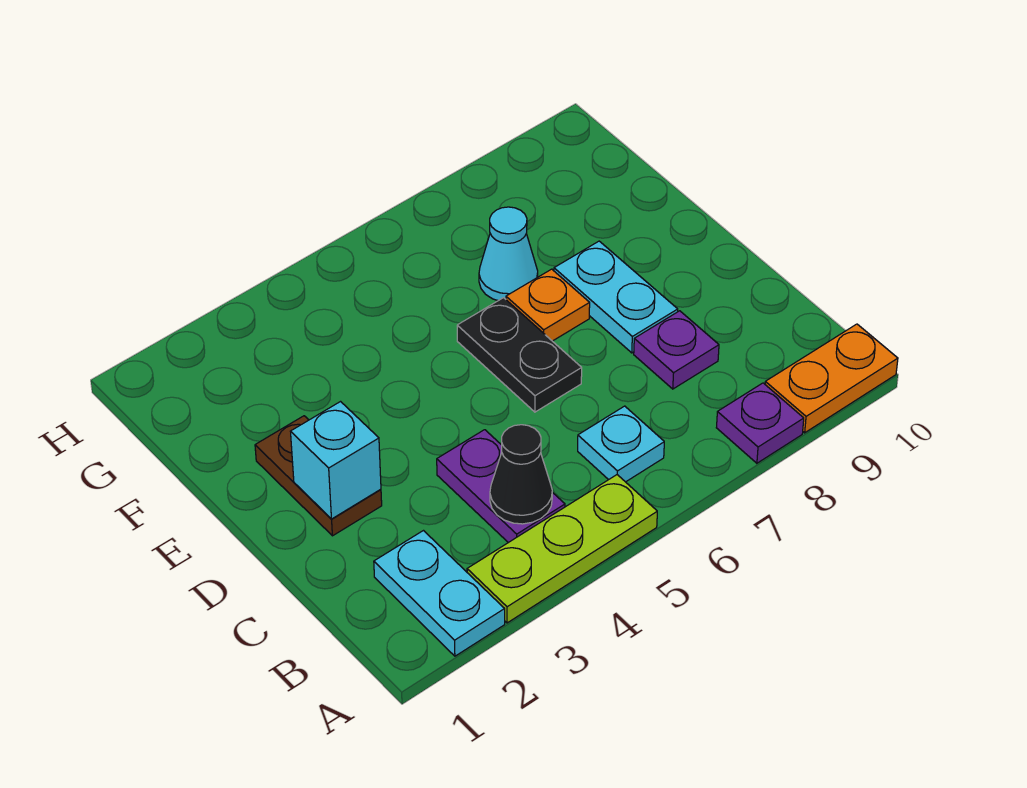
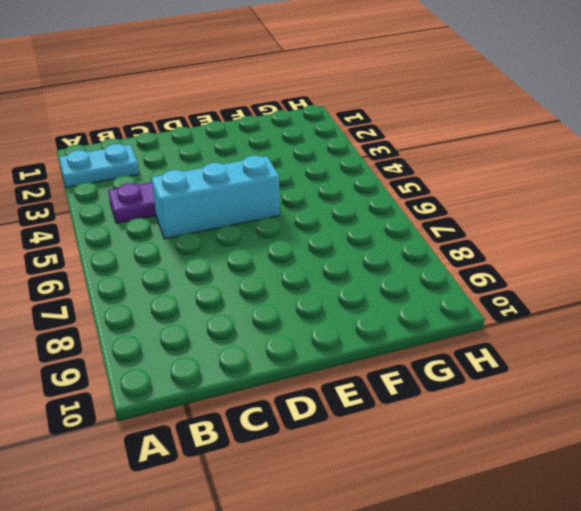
cyan 1x3 brick [151,156,280,239] -> none
none -> lime 1x3 plate [467,475,657,623]
none -> purple 1x1 plate [716,383,804,463]
none -> orange 1x2 plate [765,324,898,433]

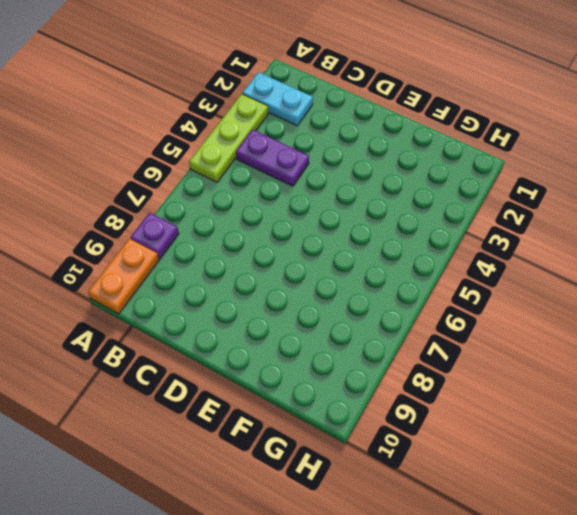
none -> cyan 1x1 plate [578,406,664,482]
none -> purple 1x1 plate [634,311,719,389]
none -> brown 1x2 plate [255,416,382,536]

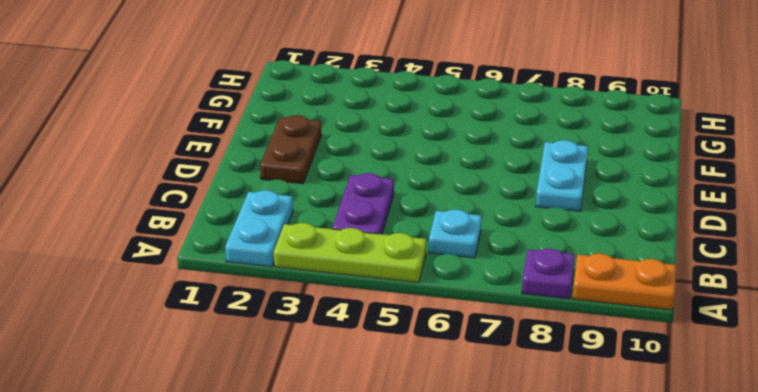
none -> purple 1x1 plate [634,311,719,389]
none -> black 1x2 plate [457,298,582,412]
none -> orange 1x1 plate [506,269,590,341]

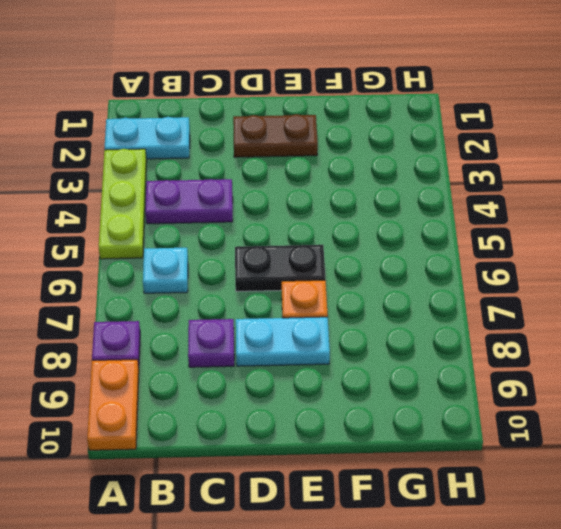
none -> cyan 1x1 cone [479,207,538,301]
none -> black 1x1 cone [490,425,552,524]
none -> cyan 1x1 brick [290,402,381,519]

